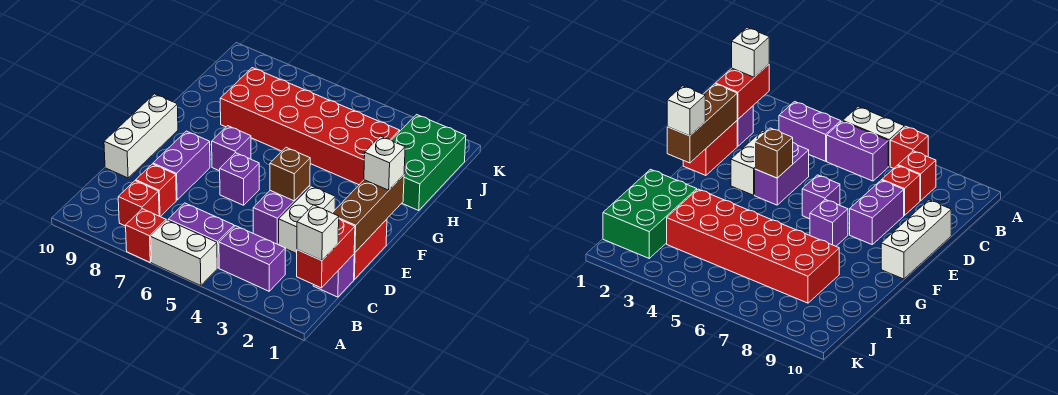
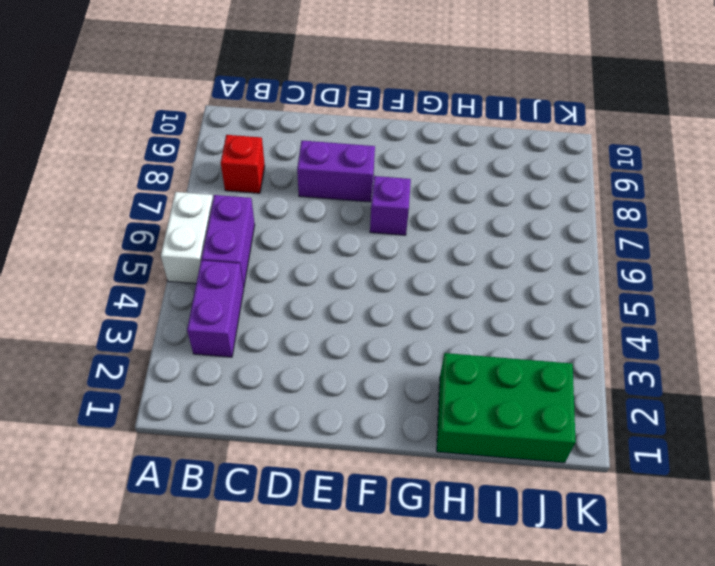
none -> red 1x1 brick [126,209,166,262]
none -> purple 1x1 brick [313,254,354,297]
none -> red 1x1 brick [136,164,176,217]

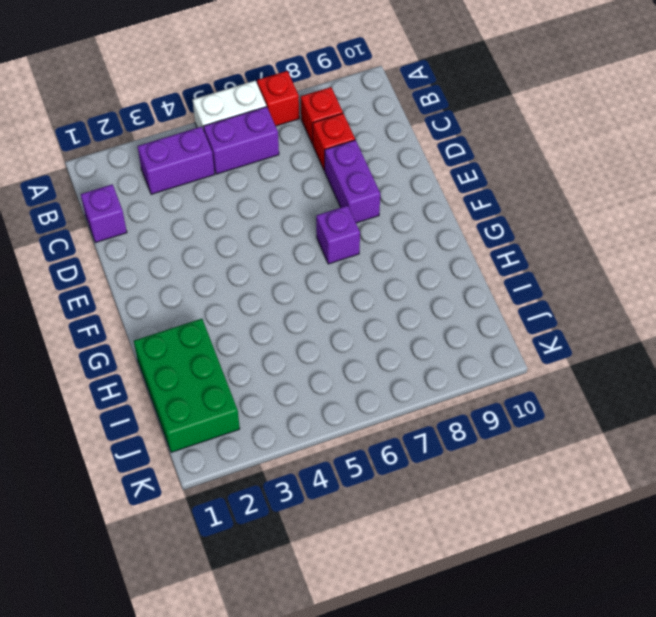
none -> red 1x2 brick [354,219,387,279]
none -> white 1x2 brick [279,186,335,254]
none -> purple 1x2 brick [253,185,310,244]

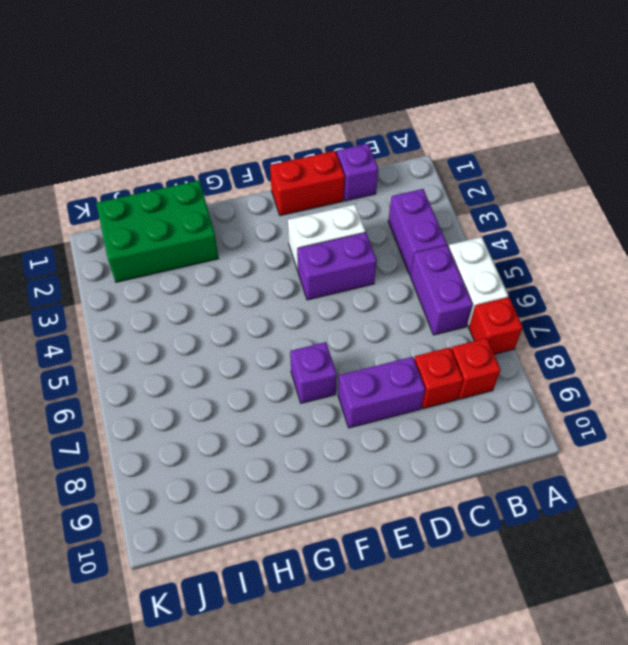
none -> white 1x3 brick [104,94,178,178]
none -> purple 1x1 brick [220,153,259,205]
none -> red 2x6 brick [220,68,400,185]

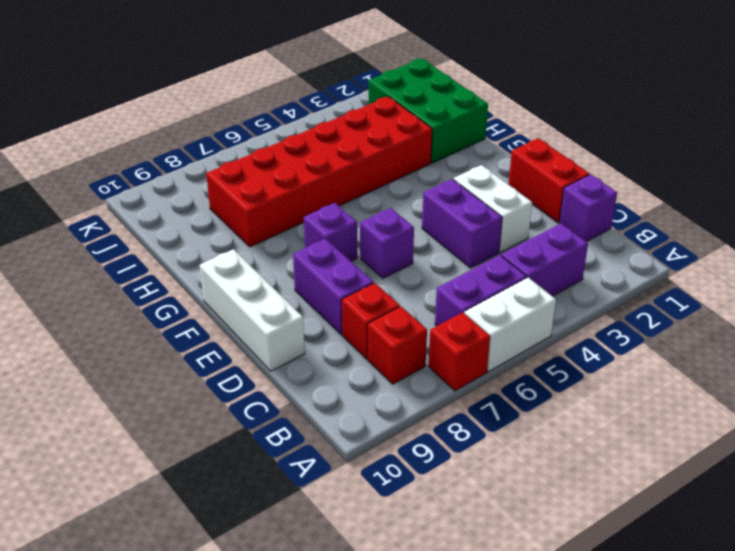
none -> red 1x2 brick [297,219,355,288]
none -> brown 1x3 brick [333,175,404,252]
none -> brown 1x1 brick [270,148,310,201]

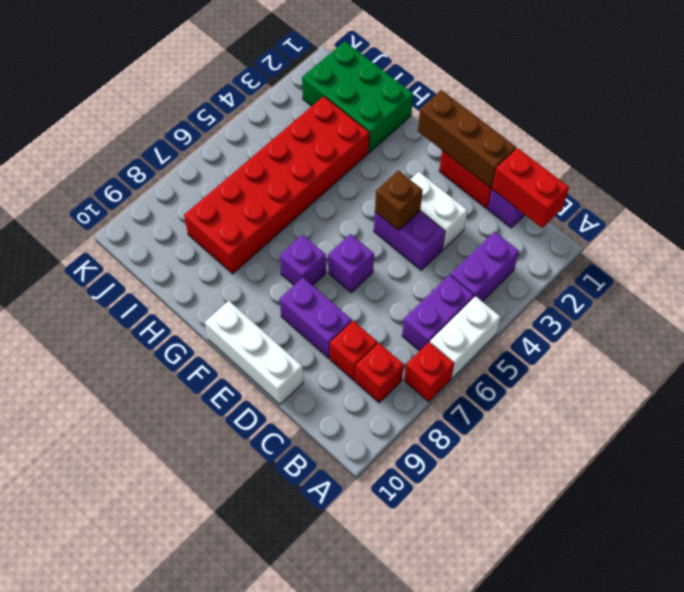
none -> white 1x1 brick [297,205,339,261]
none -> white 1x1 brick [364,136,405,190]

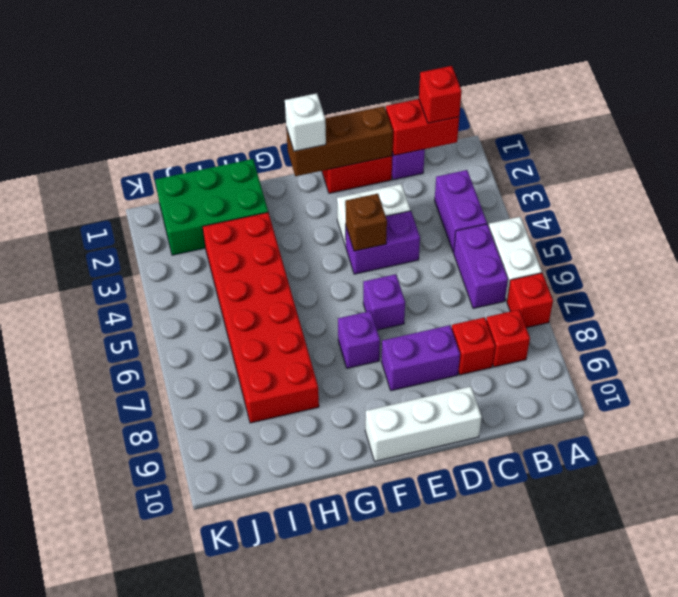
red 1x1 brick [419,66,462,123] -> white 1x1 brick [297,205,339,261]

